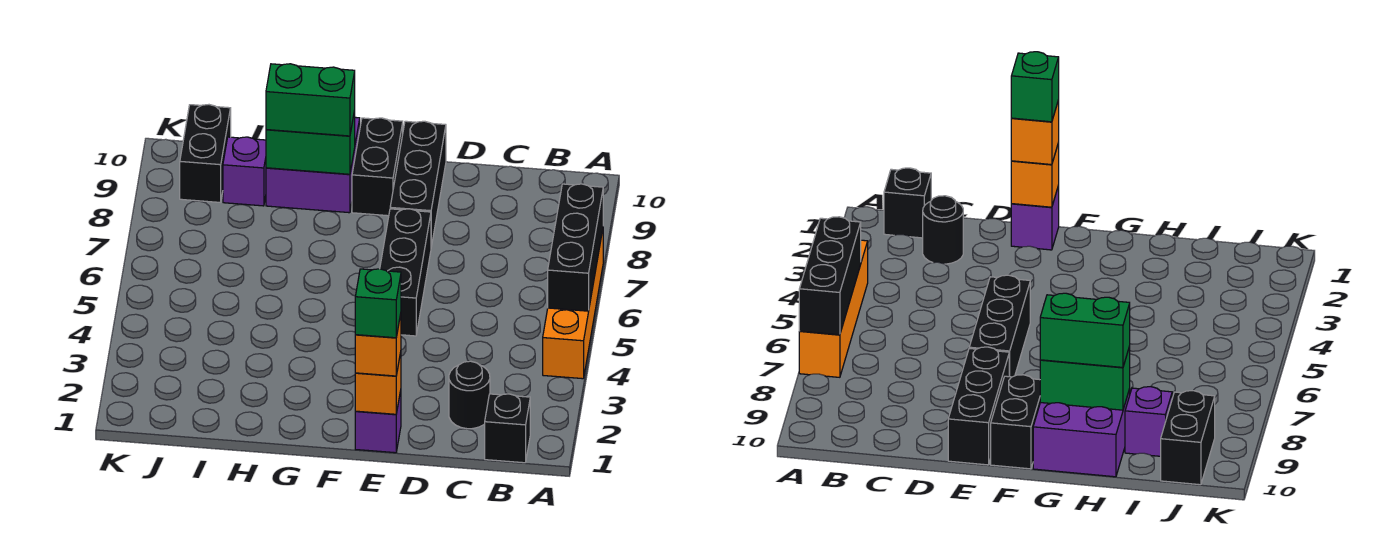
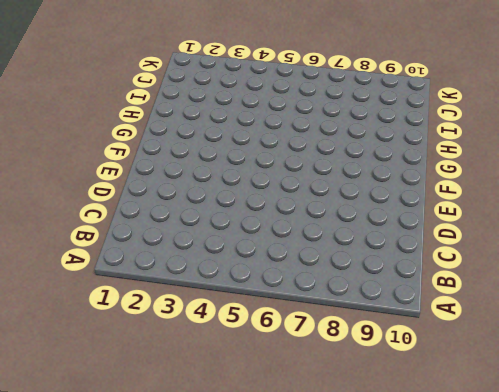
none -> orange 1x4 brick [543,230,603,379]
none -> black 1x1 brick [485,394,530,463]
none -> black 1x1 round brick [449,361,490,429]

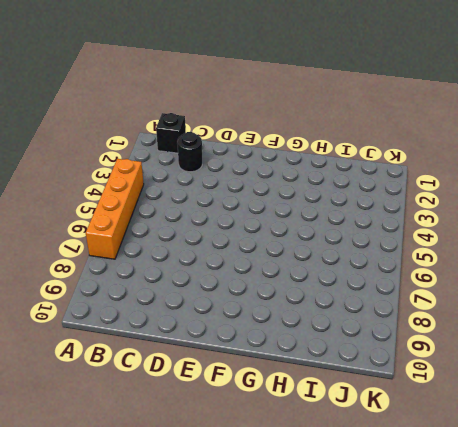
none -> purple 1x1 brick [355,391,401,453]
none -> black 1x3 brick [380,209,431,336]
none -> black 1x3 brick [390,121,446,247]

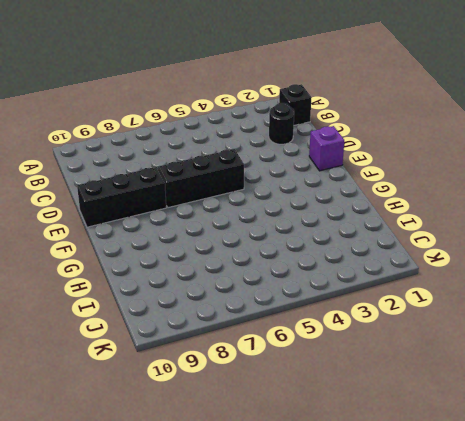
none -> orange 1x4 brick [543,230,603,379]
none -> black 1x2 brick [352,118,403,216]
none -> purple 2x2 brick [266,117,360,213]

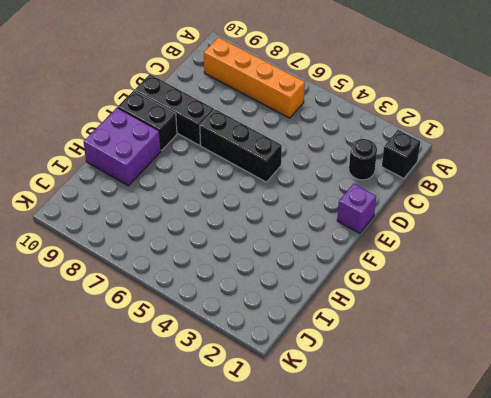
orange 1x4 brick [204,37,305,118] -> orange 1x4 brick moved to [543,230,603,379]
none -> purple 1x1 brick [223,137,266,206]
none -> black 1x2 brick [180,105,231,202]
none -> black 1x3 brick [548,184,603,311]

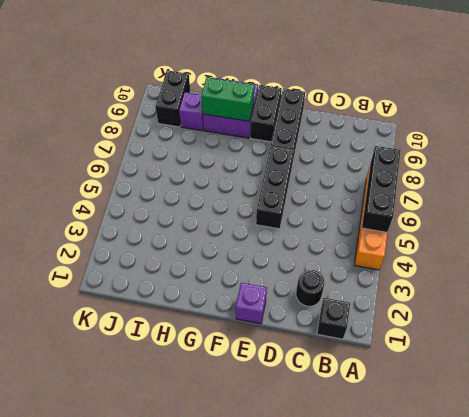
none -> orange 1x1 brick [355,352,401,414]
none -> orange 1x1 brick [355,314,401,376]
none -> green 1x2 brick [266,64,355,136]

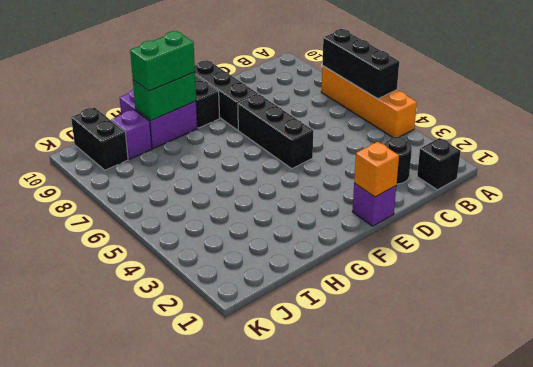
none -> orange 1x1 brick [355,314,401,376]
none -> green 1x1 brick [355,269,401,338]

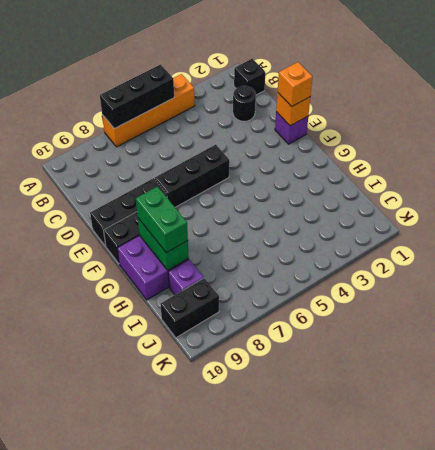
none -> green 1x1 brick [355,269,401,338]

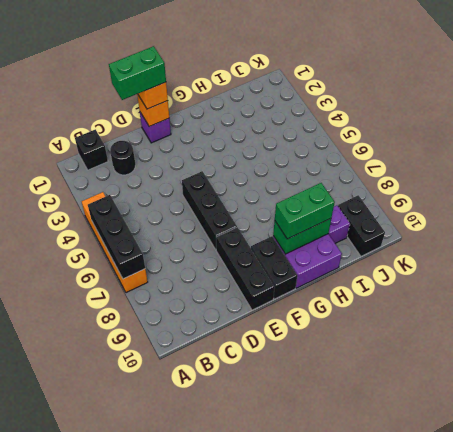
green 1x2 brick [109,46,166,100] -> green 1x1 brick [355,269,401,338]

